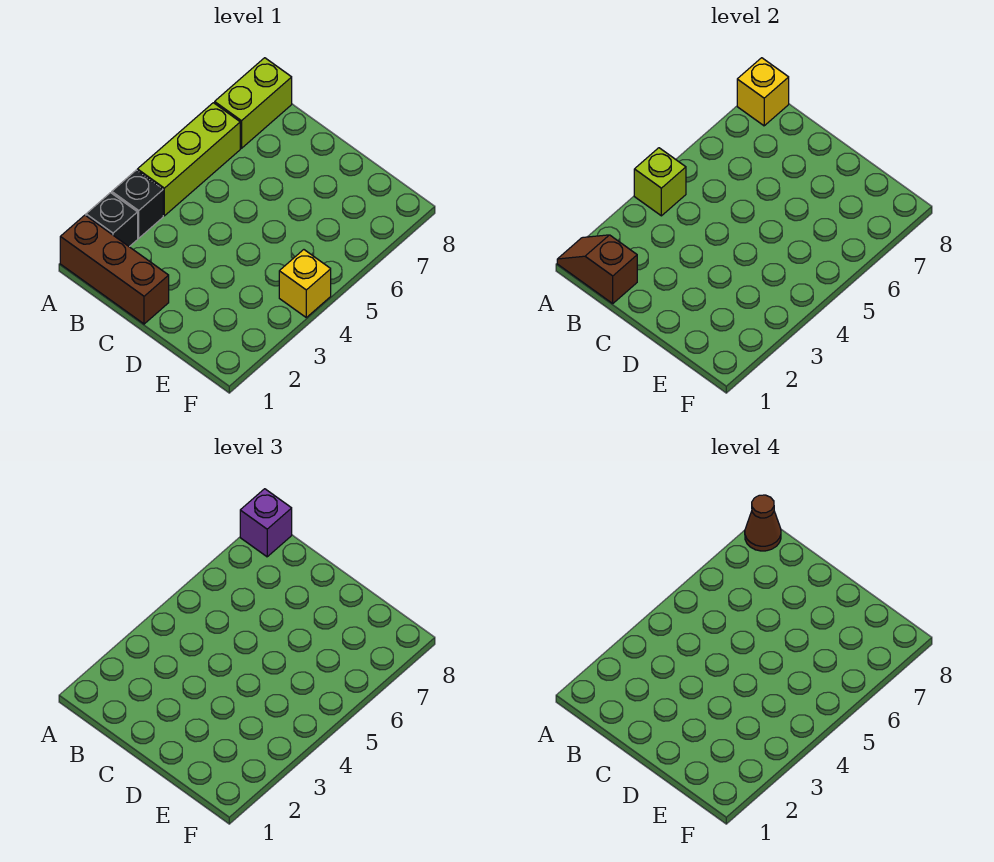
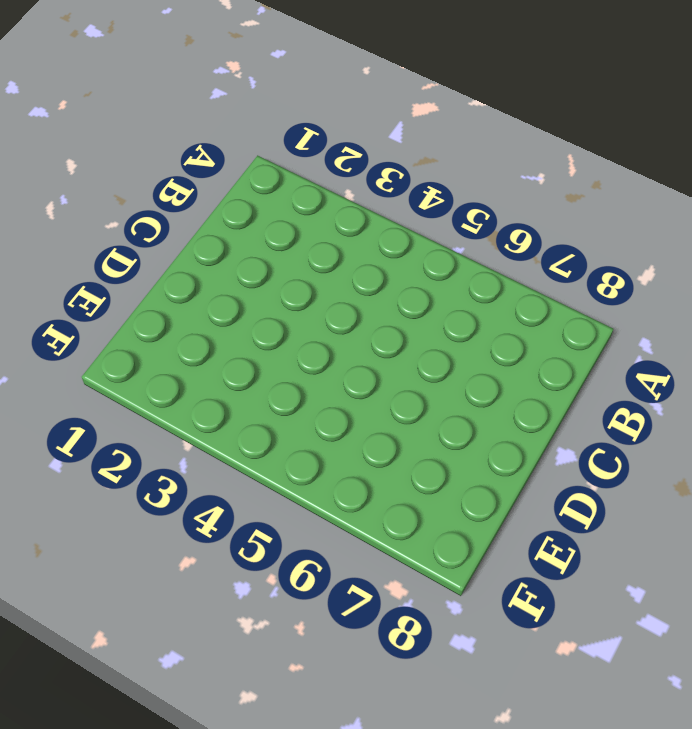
none -> brown 1x3 brick [60,215,169,324]
none -> black 1x1 brick [86,193,138,247]

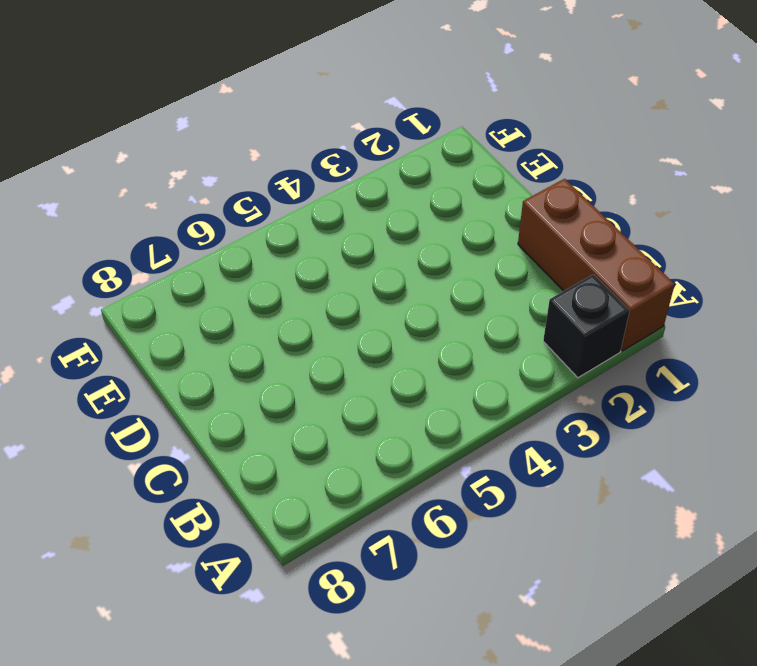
none -> black 1x1 brick [112,170,163,238]
none -> lime 1x3 brick [137,103,240,216]

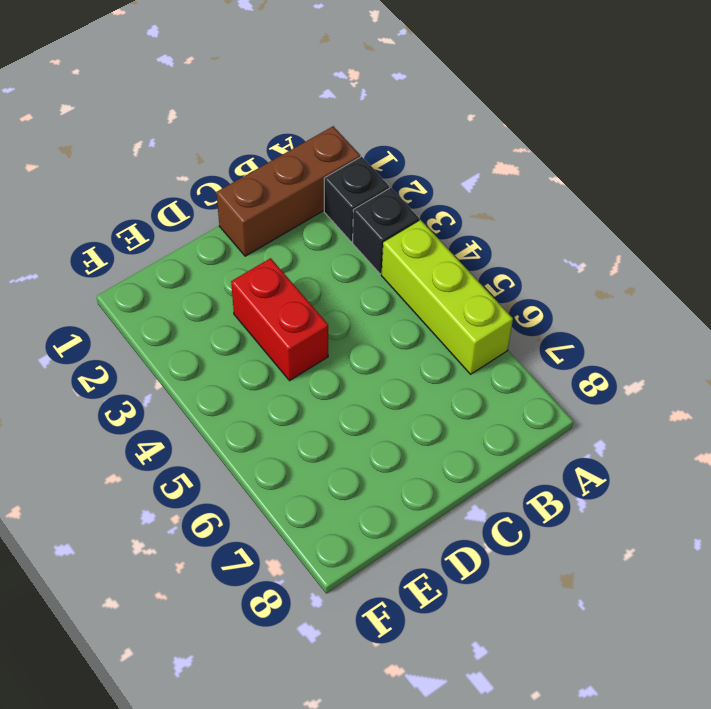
red 1x2 brick [231,258,328,381] -> none
none -> lime 1x2 brick [215,58,292,148]
none -> yellow 1x1 brick [279,250,331,317]

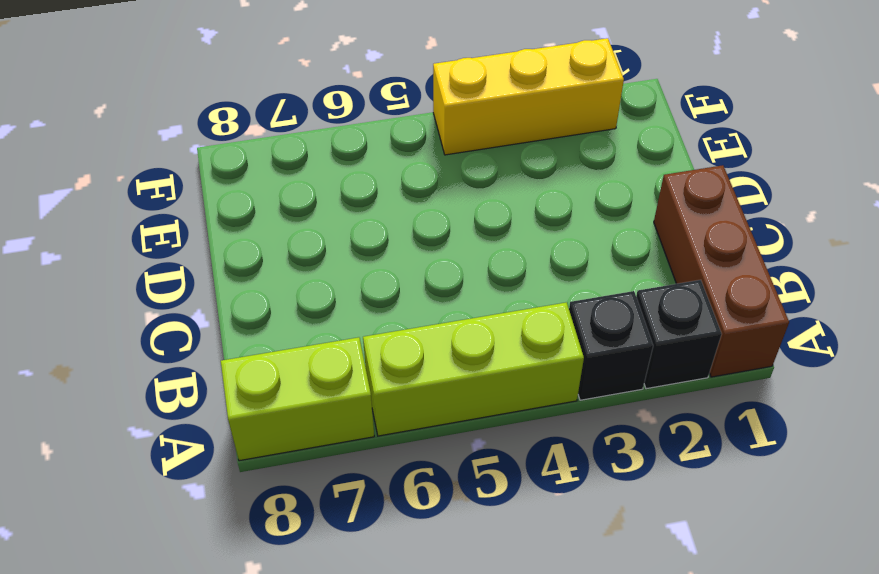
yellow 1x3 brick [433,38,624,155] -> yellow 1x1 brick [279,250,331,317]
none -> brown 1x2 slope [557,235,637,303]
none -> lime 1x1 brick [634,148,686,216]

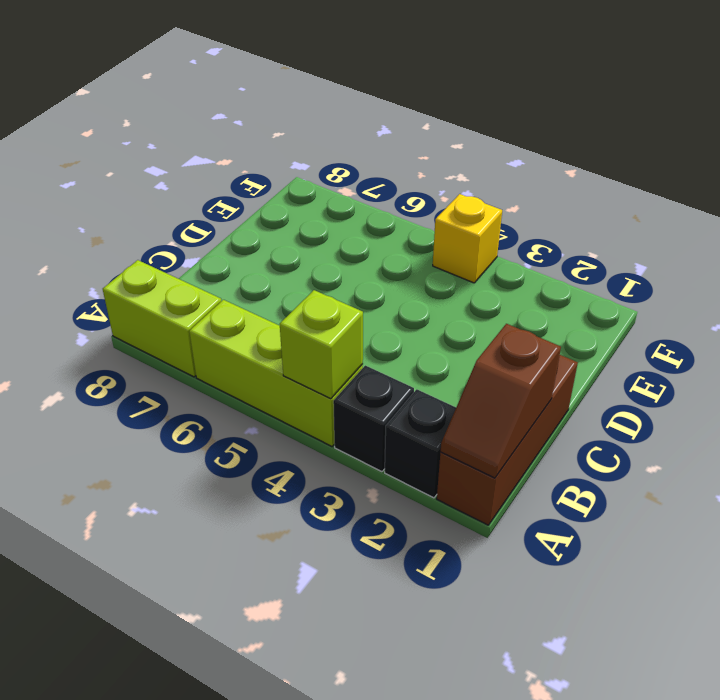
none -> yellow 1x1 brick [737,58,789,126]
none -> purple 1x1 brick [240,489,292,557]

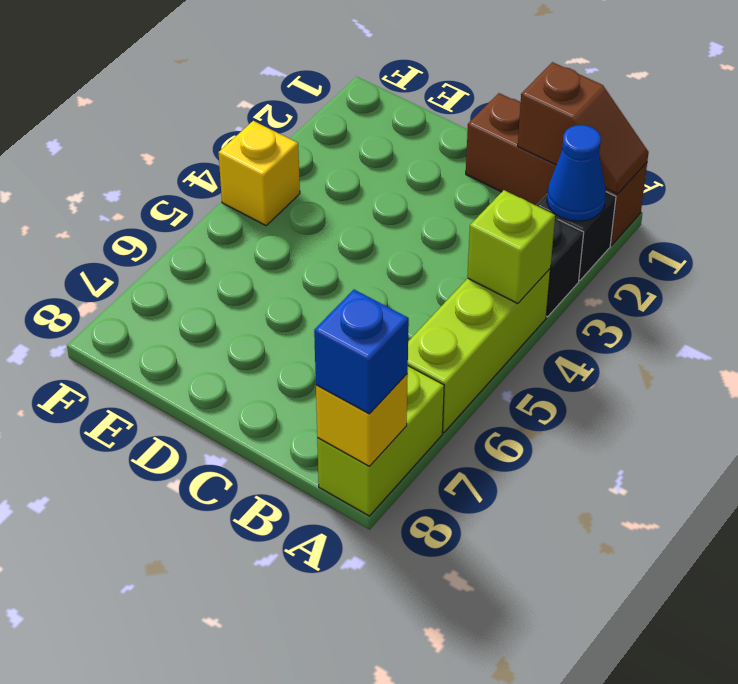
blue 1x1 cone [547,125,606,221] -> none
blue 1x1 brick [314,290,409,414] -> purple 1x1 brick [240,489,292,557]
none -> brown 1x1 cone [745,495,781,551]

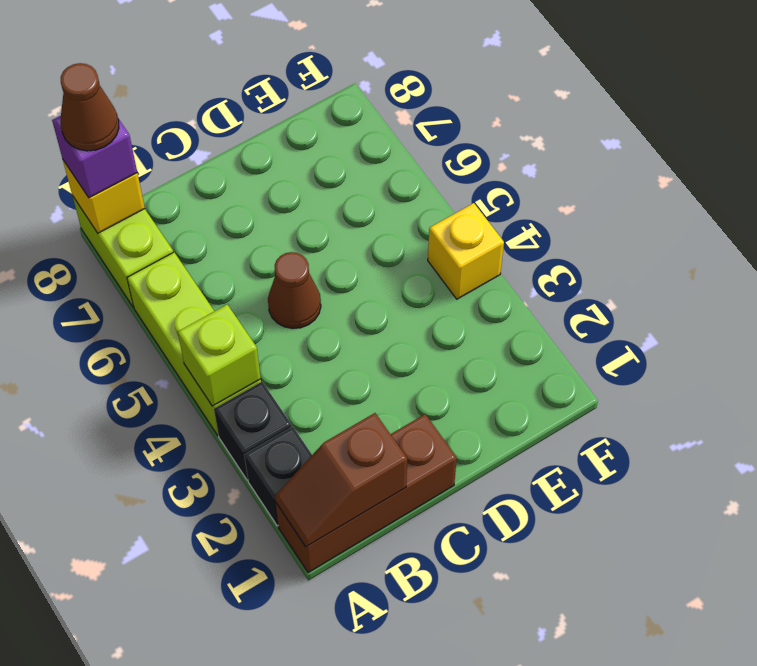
brown 1x1 cone [268,252,321,329] -> none

